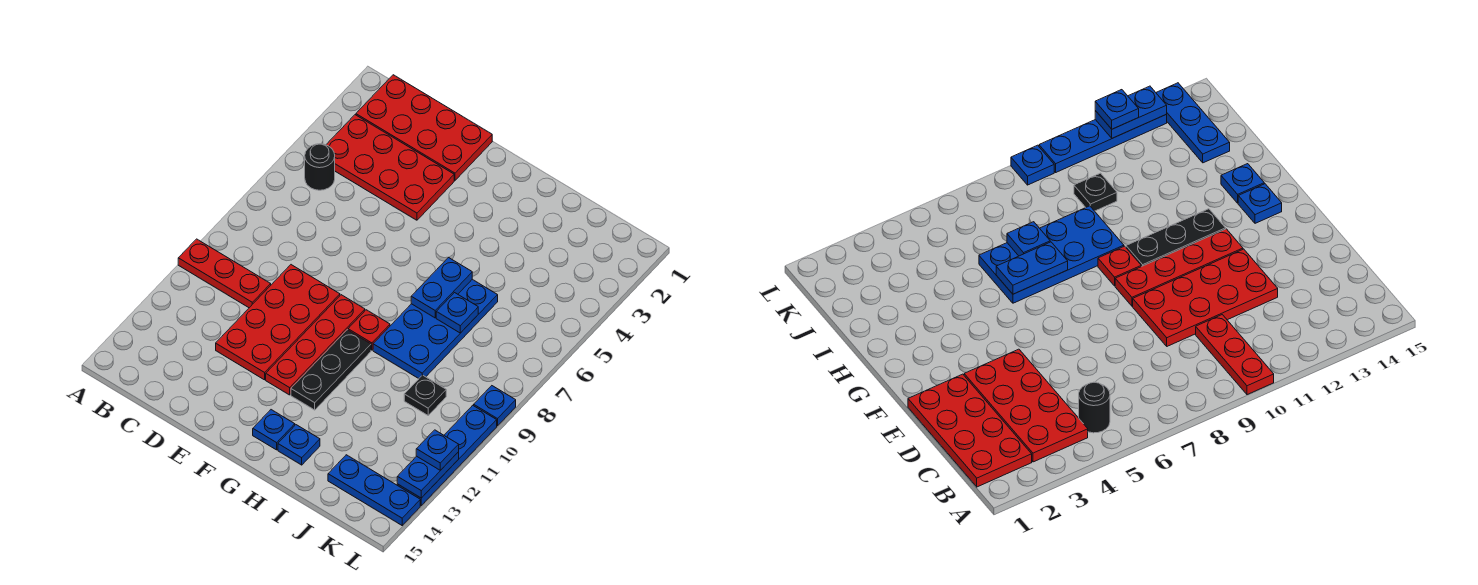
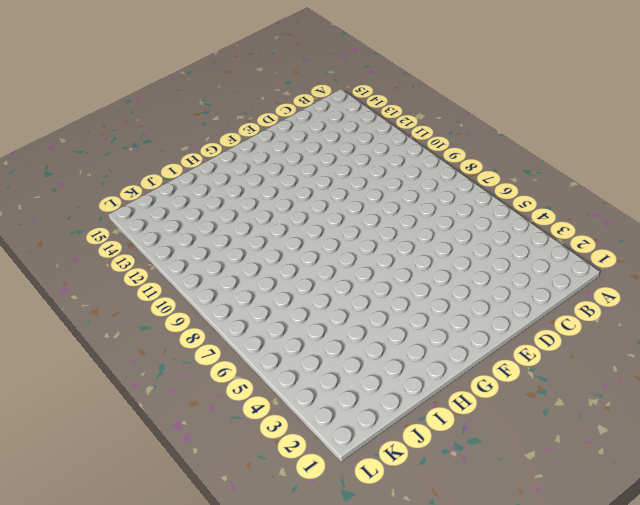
none -> red 1x3 plate [178,239,271,308]
none -> red 2x4 plate [356,75,492,180]
none -> red 2x4 plate [326,115,454,220]

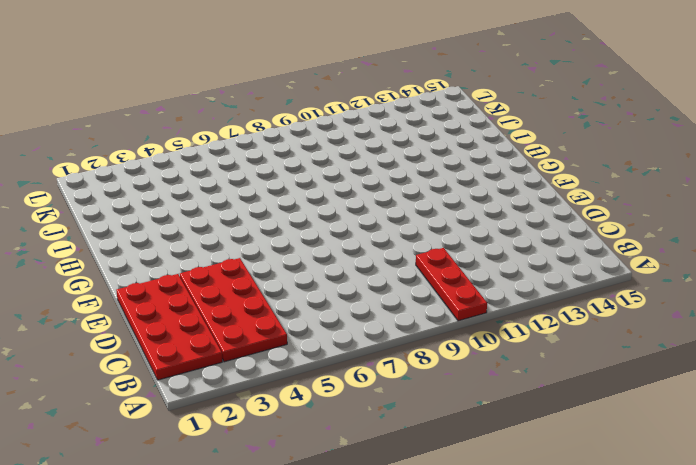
none -> black 1x1 round brick [305,144,335,190]
none -> red 2x4 plate [216,265,340,380]
none -> red 1x4 plate [266,295,365,395]

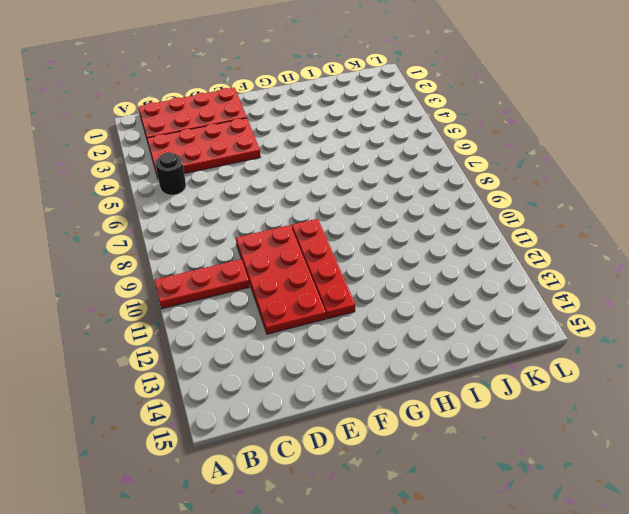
none -> red 1x1 plate [348,310,390,350]
none -> black 1x3 plate [291,330,371,410]
none -> blue 1x1 plate [253,410,295,450]

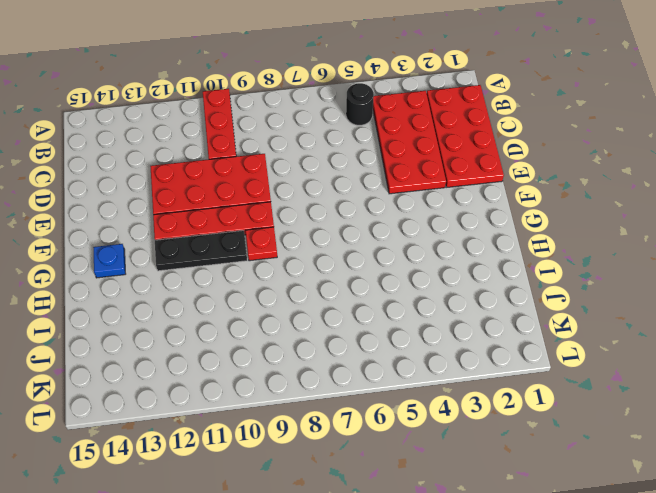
none -> blue 2x4 plate [373,279,498,379]
none -> blue 1x1 plate [278,425,320,465]
none -> black 1x1 plate [404,375,446,415]

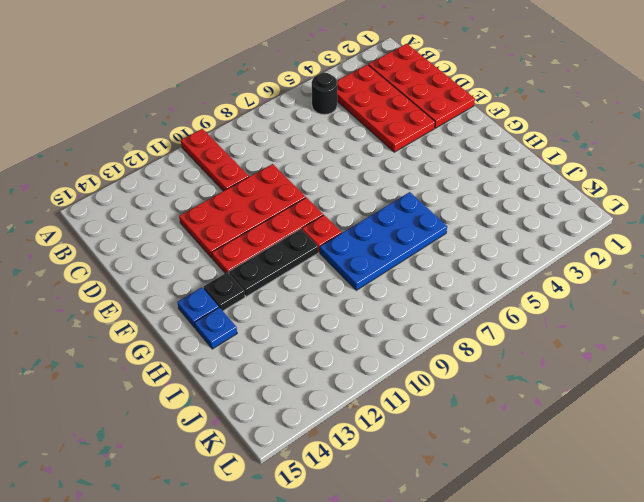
black 1x1 plate [203,272,245,311] -> black 1x1 plate moved to [404,375,446,415]
none -> blue 1x3 plate [328,455,420,525]
none -> blue 1x1 plate [474,386,516,426]
none -> blue 1x4 plate [397,405,497,505]

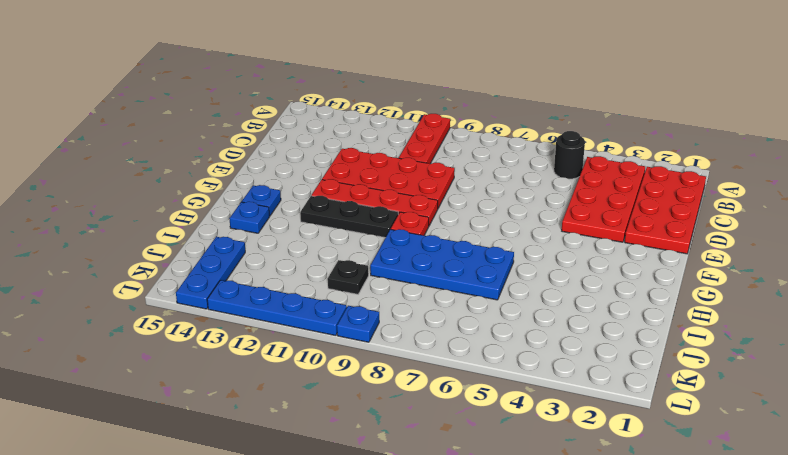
none -> blue 1x2 plate [411,257,472,318]
none -> blue 1x1 plate [436,293,478,333]
none -> blue 1x2 plate [397,452,459,498]

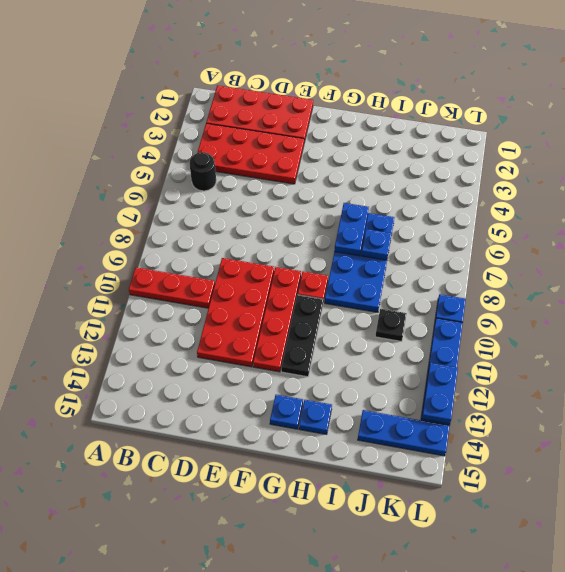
none -> blue 1x1 plate [416,430,459,470]

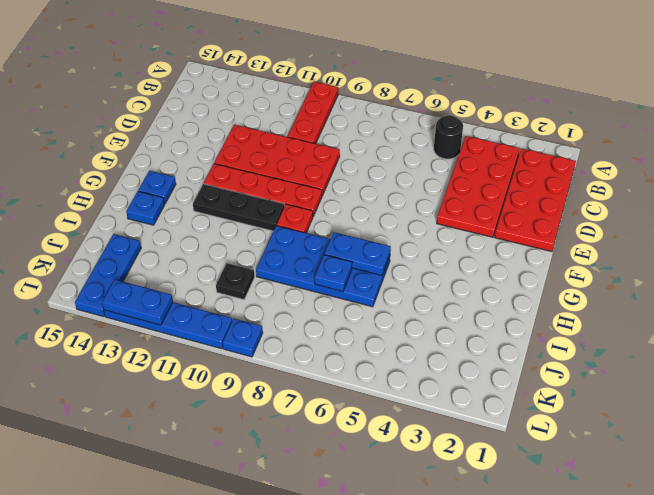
none -> blue 1x1 plate [416,430,459,470]

